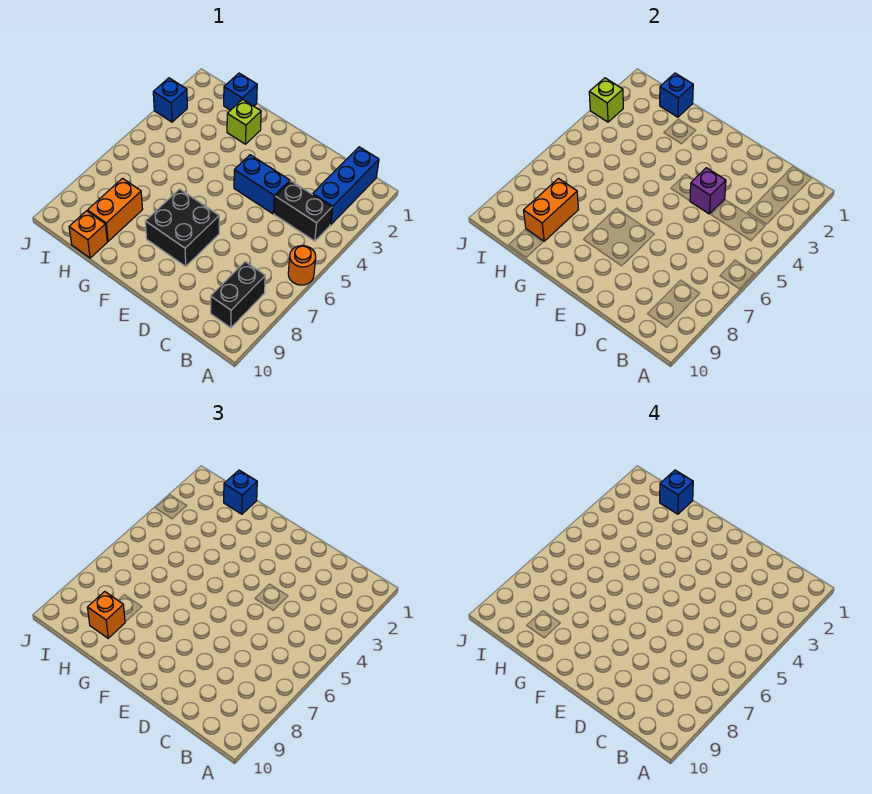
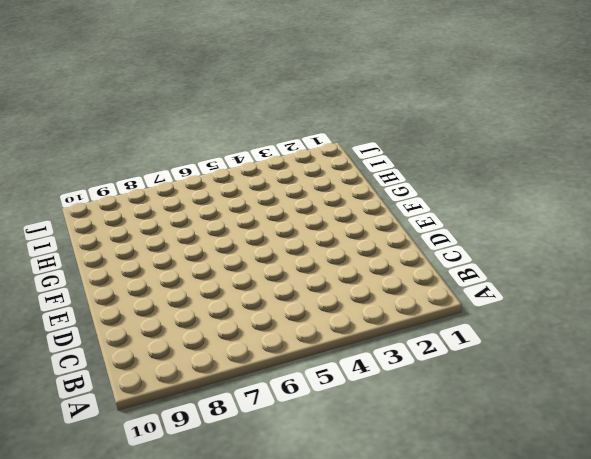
none -> orange 1x1 round brick [288,246,316,285]
none -> blue 1x3 brick [313,147,379,225]
none -> black 1x2 brick [274,181,332,241]

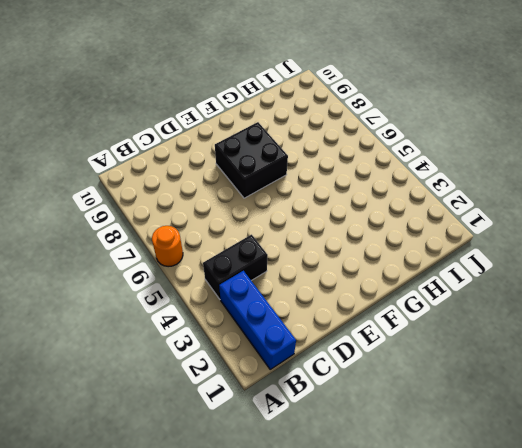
none -> black 1x2 brick [211,262,265,328]
none -> blue 1x2 brick [234,155,290,214]
none -> lime 1x1 brick [227,99,261,144]

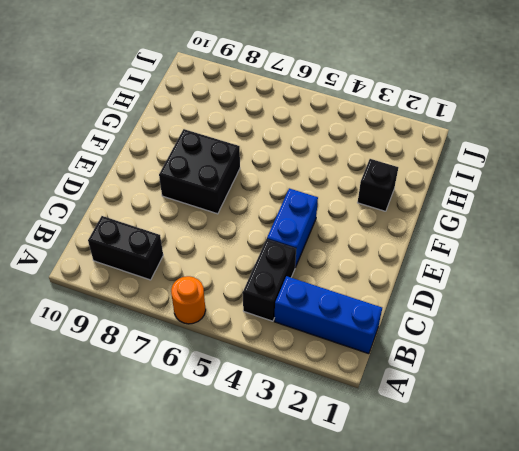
black 1x1 brick [358,159,398,211] -> lime 1x1 brick [227,99,261,144]
none -> blue 1x1 brick [224,73,257,110]
none -> orange 1x2 brick [88,179,143,241]
none -> orange 1x1 brick [69,211,107,258]

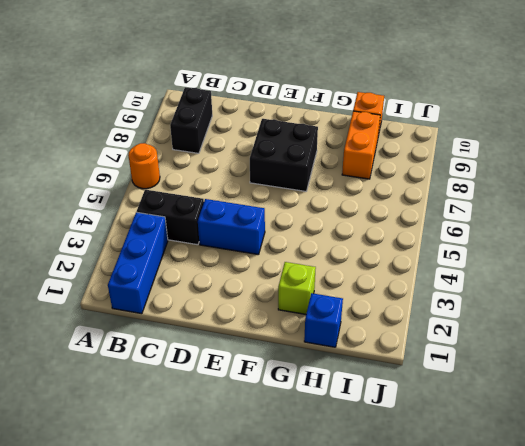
none -> blue 1x1 brick [153,78,187,122]
none -> purple 1x1 brick [690,168,726,214]
none -> blue 1x1 brick [660,73,693,117]

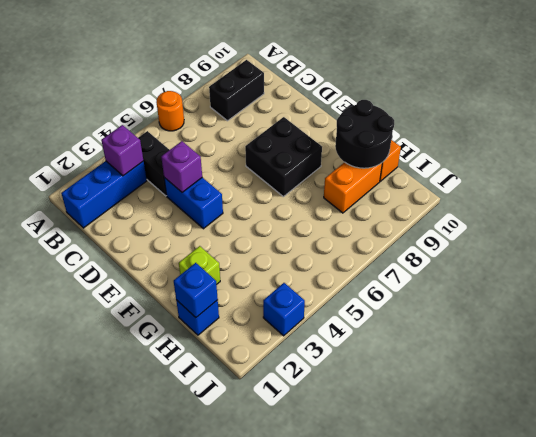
purple 1x1 brick [101,125,143,176] -> none
black 2x2 round brick [335,100,394,168] -> orange 1x2 brick [524,179,579,241]
none -> lime 1x1 brick [589,78,623,122]
none -> blue 1x1 brick [224,470,257,514]
none -> orange 1x1 brick [88,591,125,638]

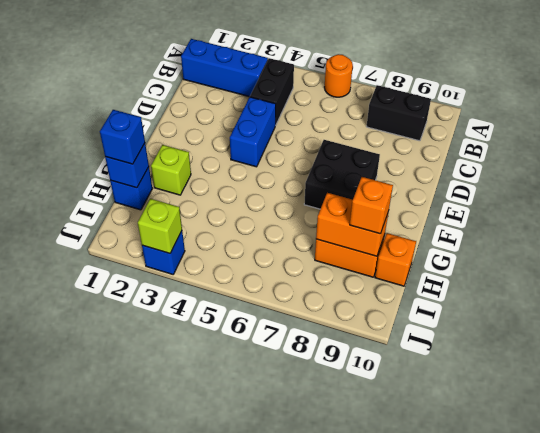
none -> purple 1x1 brick [690,168,726,214]
none -> blue 1x1 brick [660,470,693,514]

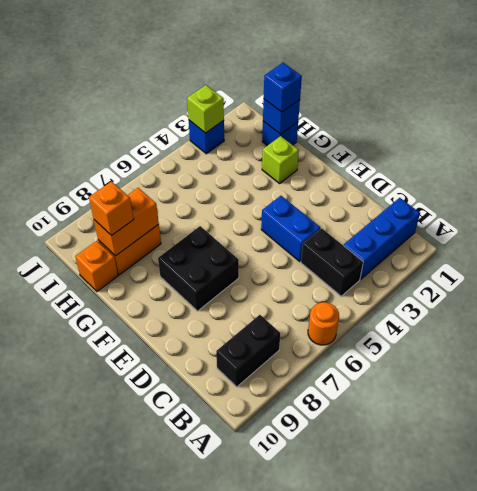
none -> purple 1x1 brick [690,168,726,214]
none -> blue 1x1 brick [660,470,693,514]

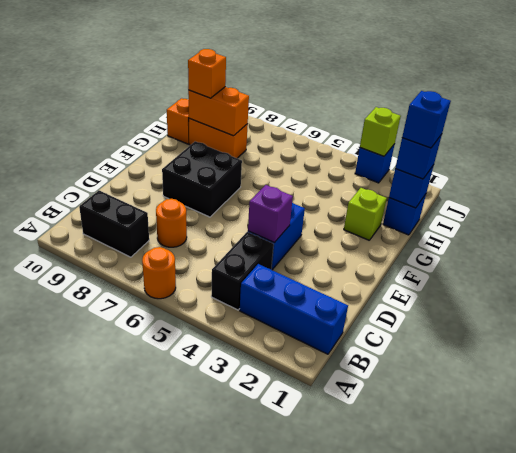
orange 1x1 round brick [156,199,187,247] -> none

